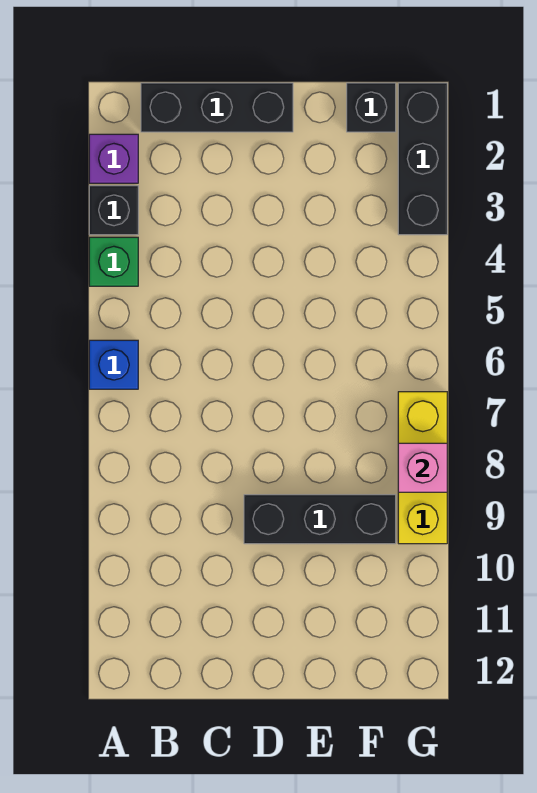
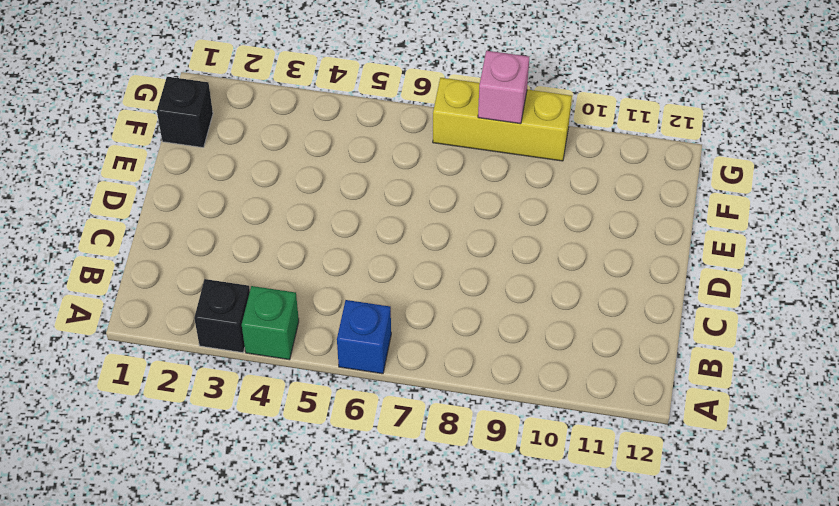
none -> purple 1x1 brick [89,134,138,183]
none -> black 1x3 brick [141,83,293,132]

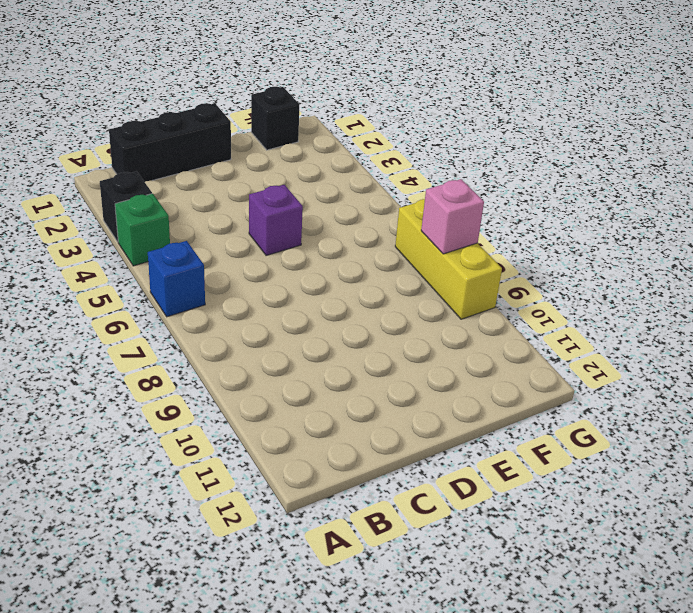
purple 1x1 brick [249,185,303,255] -> purple 1x1 brick moved to [89,134,138,183]
none -> black 1x3 brick [244,495,396,544]
none -> black 1x3 brick [398,83,447,235]

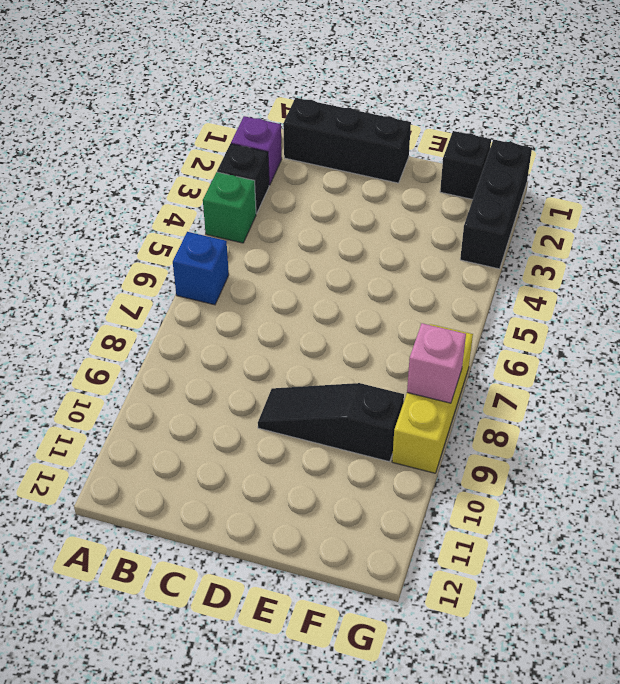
black 1x3 slope [258,383,404,462] -> black 1x3 brick [244,495,396,544]

